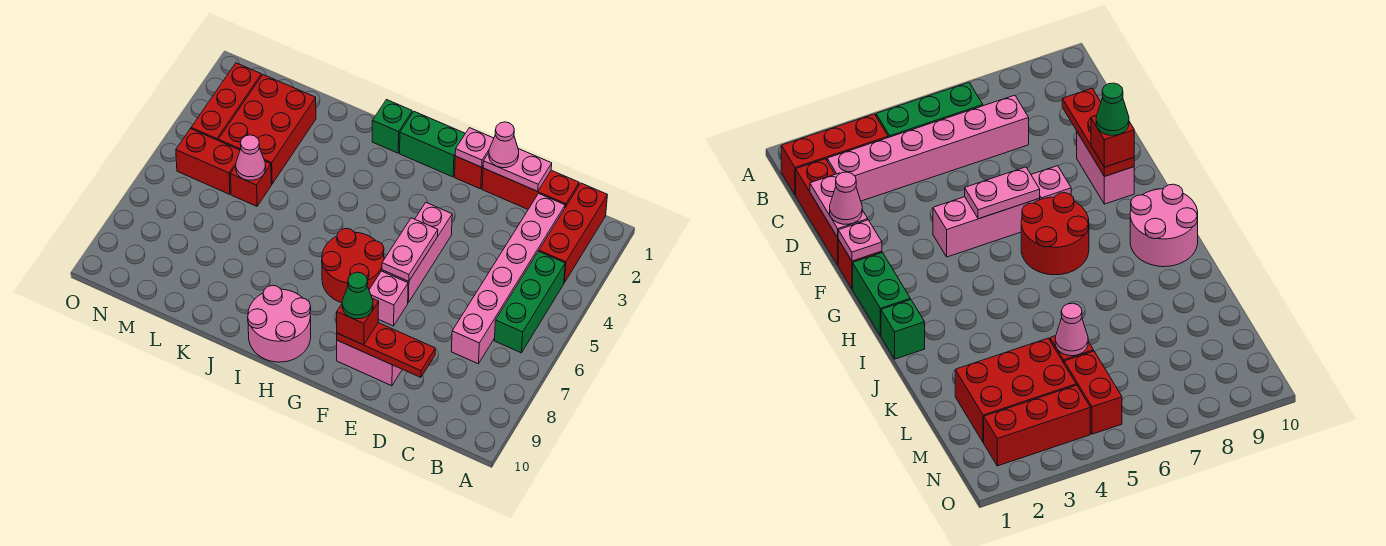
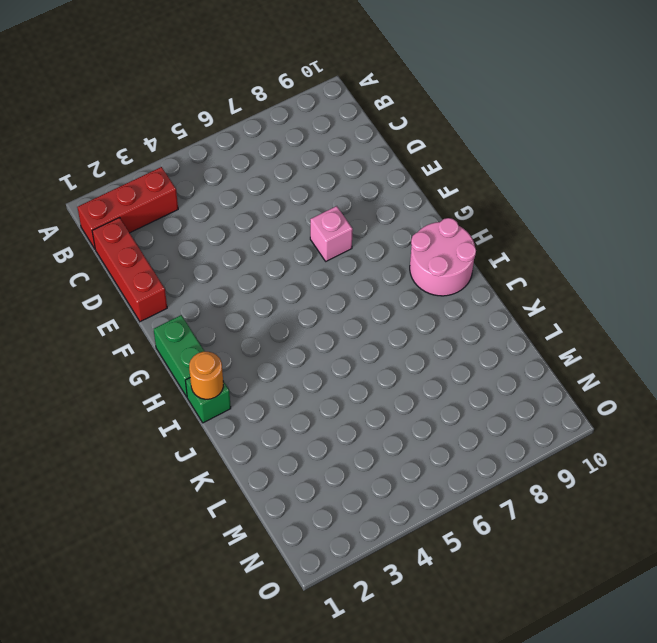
orange 1x1 round brick [189,352,223,399] -> none
none -> green 1x3 brick [494,251,565,353]
none -> pink 1x6 brick [451,194,565,364]
none -> pink 1x2 brick [337,340,402,386]

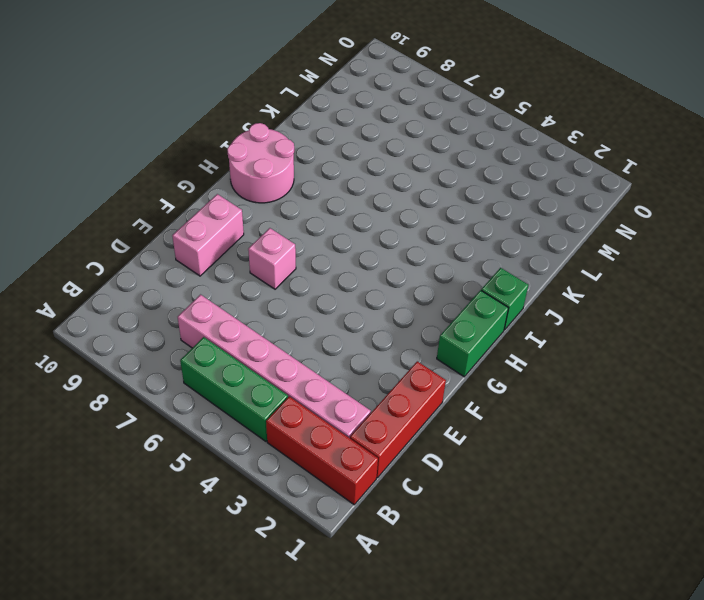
none -> red 1x1 brick [455,156,483,189]
none -> pink 1x3 brick [382,203,452,302]
none -> red 2x2 round brick [322,228,384,303]

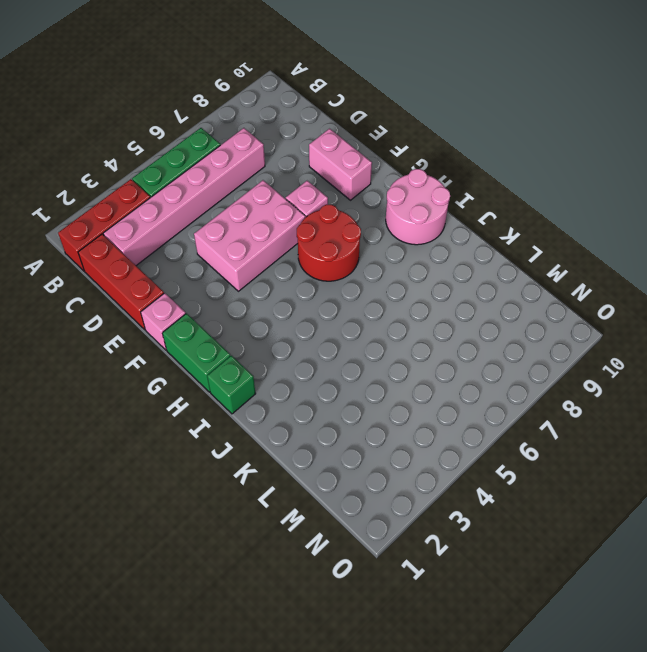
pink 2x3 brick [194,180,305,291] -> pink 1x3 brick [382,203,452,302]
pink 1x1 brick [141,293,186,350] -> red 1x1 brick [455,156,483,189]
none -> red 2x3 brick [218,75,316,184]
none -> red 1x1 brick [230,161,272,206]
none -> red 1x2 brick [176,129,240,194]

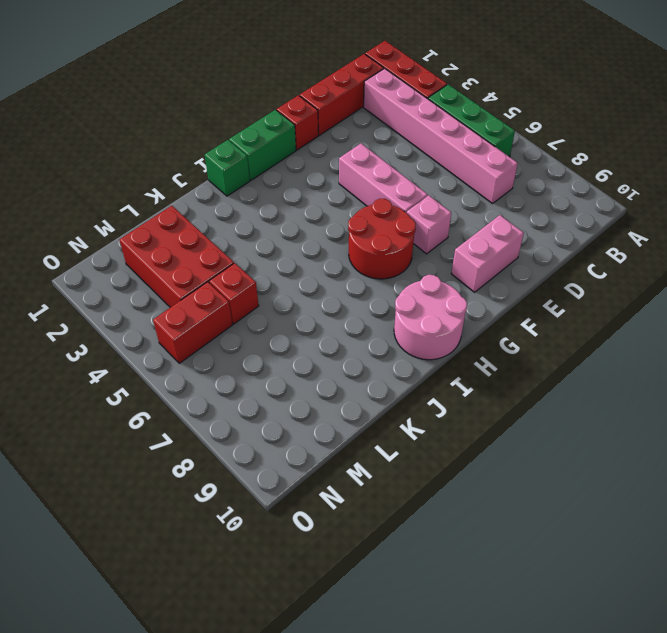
none -> red 1x3 brick [191,63,262,140]
none -> pink 1x2 plate [483,149,552,191]
none -> red 1x3 plate [337,323,435,378]

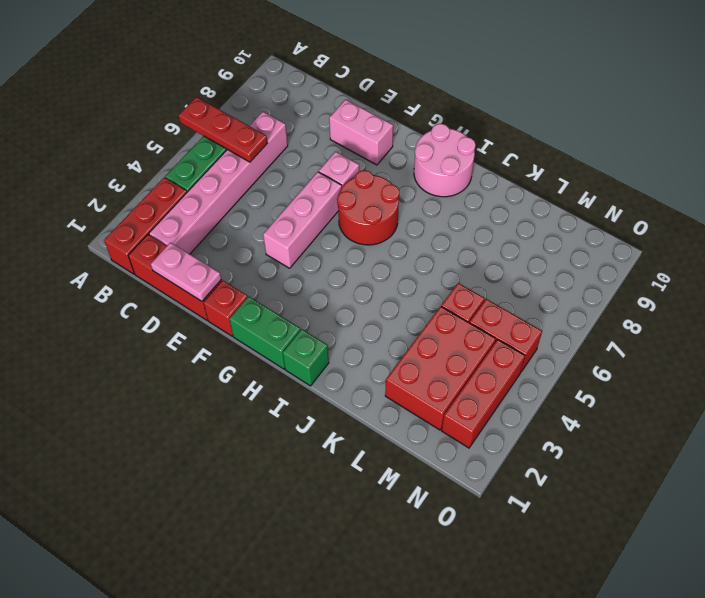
red 1x3 plate [179,97,267,162] -> red 1x3 plate moved to [337,323,435,378]
none -> pink 1x1 plate [455,128,494,167]
none -> pink 1x2 plate [382,218,438,282]
none -> pink 1x1 cone [236,135,266,180]

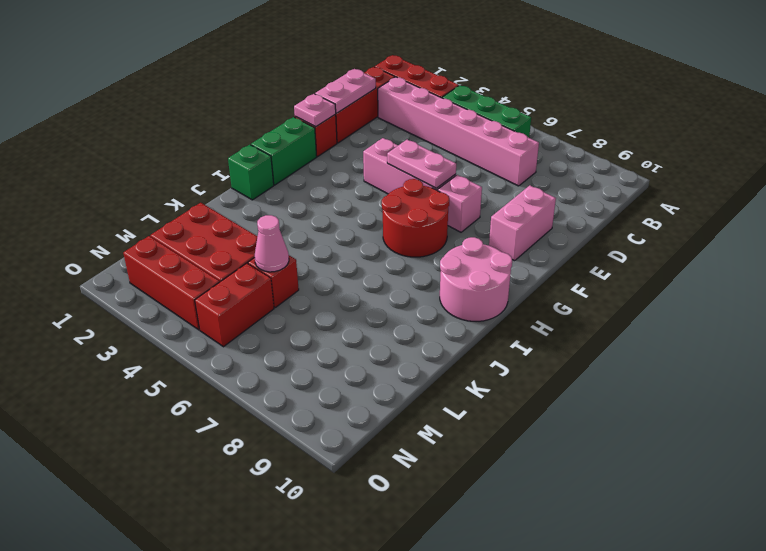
none -> red 1x3 plate [337,323,435,378]
none -> pink 1x1 cone [489,122,519,168]
none -> red 1x1 brick [337,298,379,345]

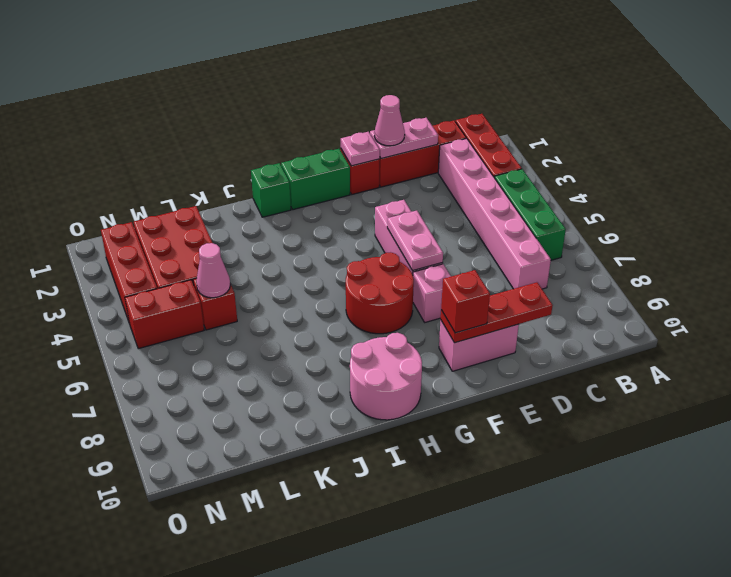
none -> green 1x1 cone [342,272,373,319]

